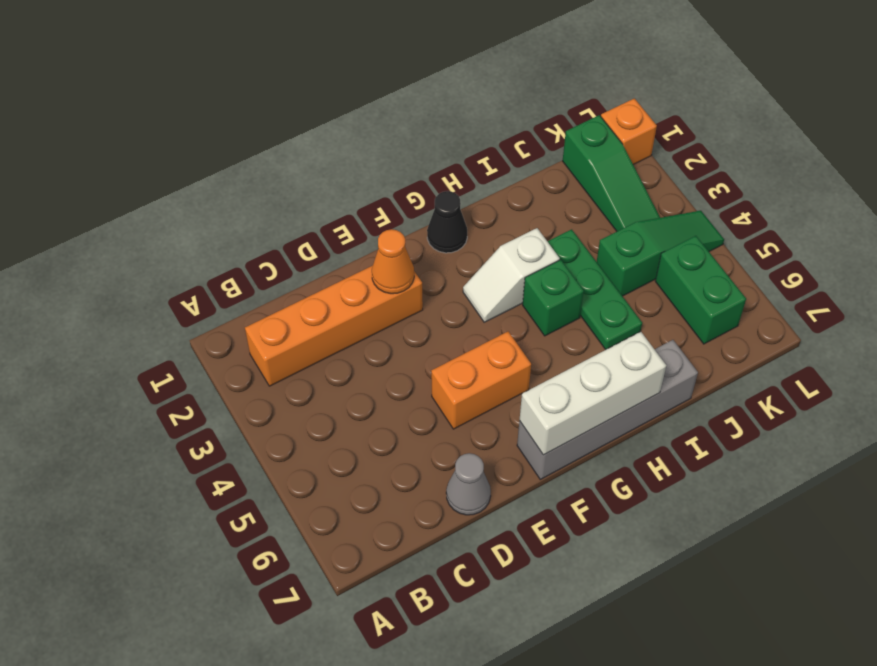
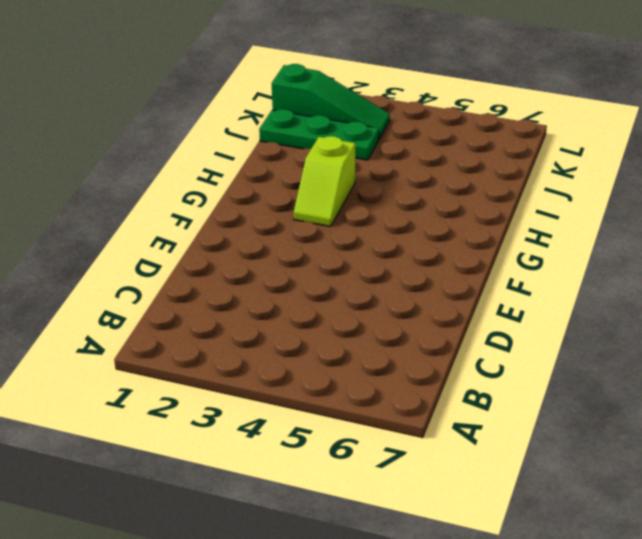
lime 1x2 slope [294,136,355,227] -> white 1x2 slope [463,228,560,322]
green 1x3 plate [259,109,379,160] -> green 1x3 plate moved to [547,229,642,350]
none -> orange 1x4 brick [245,266,423,386]
none -> grey 1x1 cone [446,453,491,515]
none -> orange 1x2 brick [431,331,531,429]

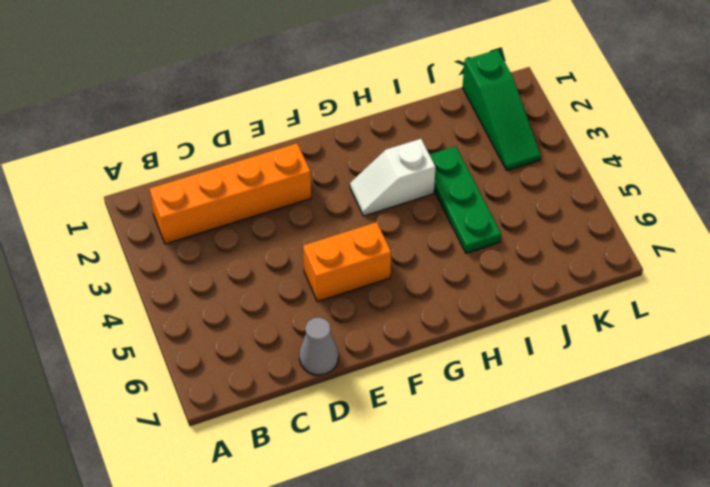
none -> grey 1x4 brick [517,340,698,479]
none -> black 1x1 cone [427,191,467,253]
none -> green 1x1 brick [523,260,584,336]

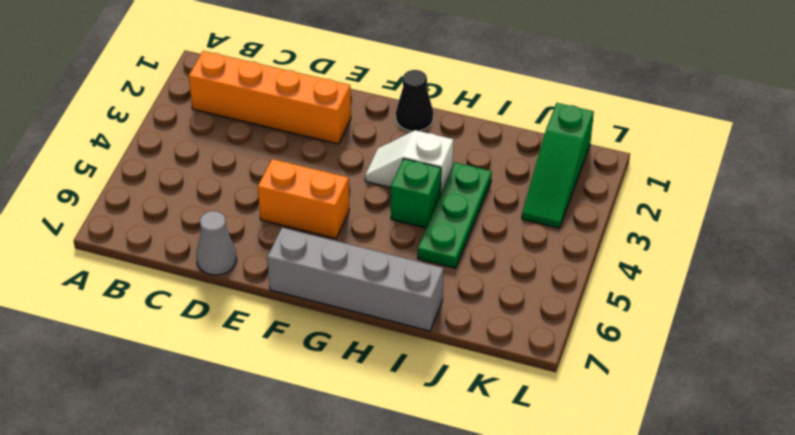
none -> green 1x3 slope [597,211,724,296]
none -> green 1x2 brick [655,236,746,344]
none -> orange 1x1 brick [601,98,657,164]

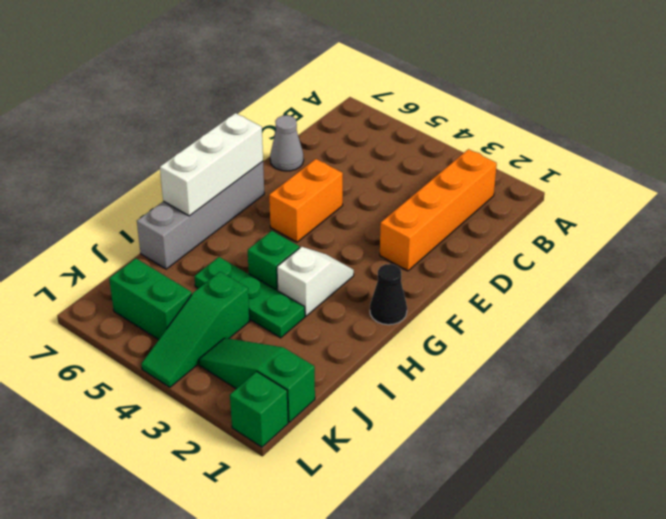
green 1x1 brick [230,372,288,447] -> orange 1x1 brick [601,98,657,164]
none -> orange 1x1 cone [372,229,414,294]

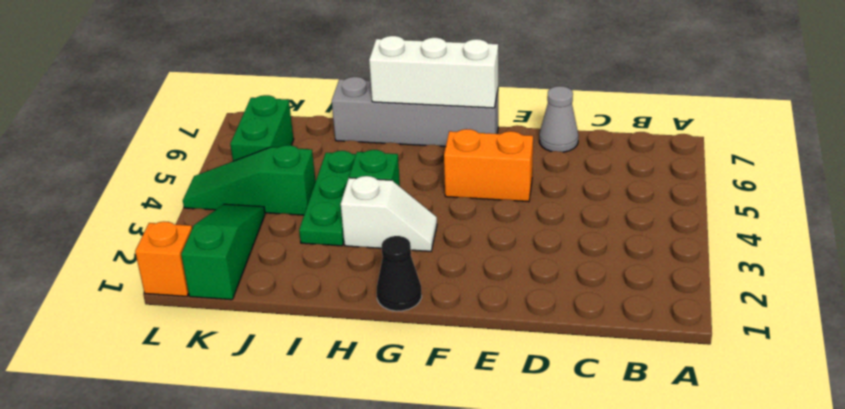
none -> orange 1x4 brick [245,266,423,386]
none -> orange 1x1 cone [372,229,414,294]

